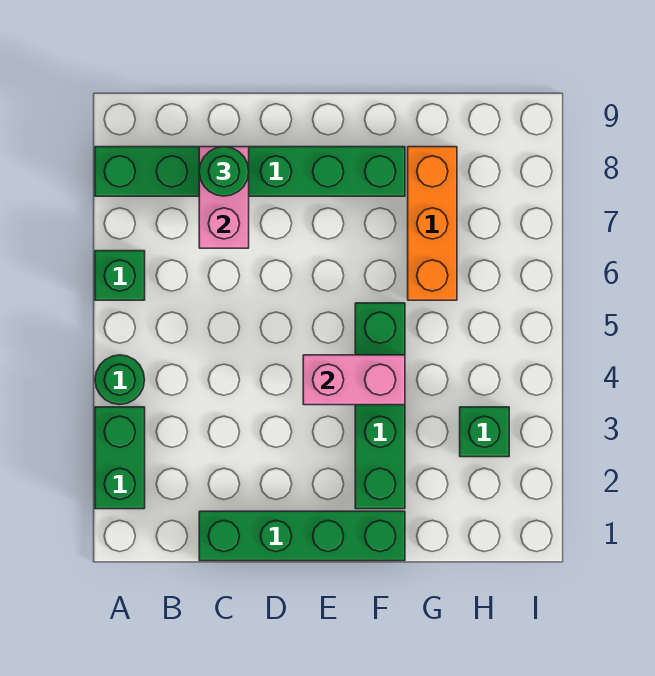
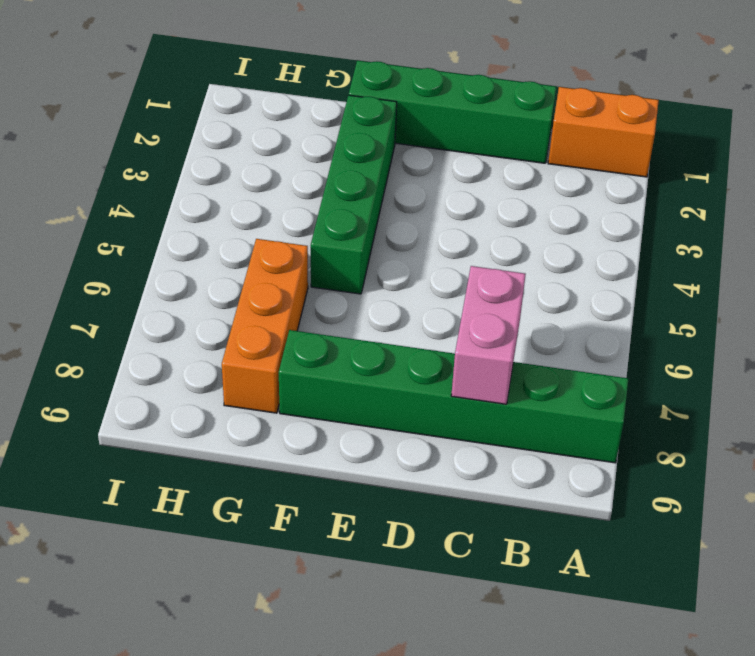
orange 1x2 brick [548,87,659,177] -> none
none -> green 1x2 brick [95,407,145,509]
none -> green 1x1 round brick [95,355,145,405]

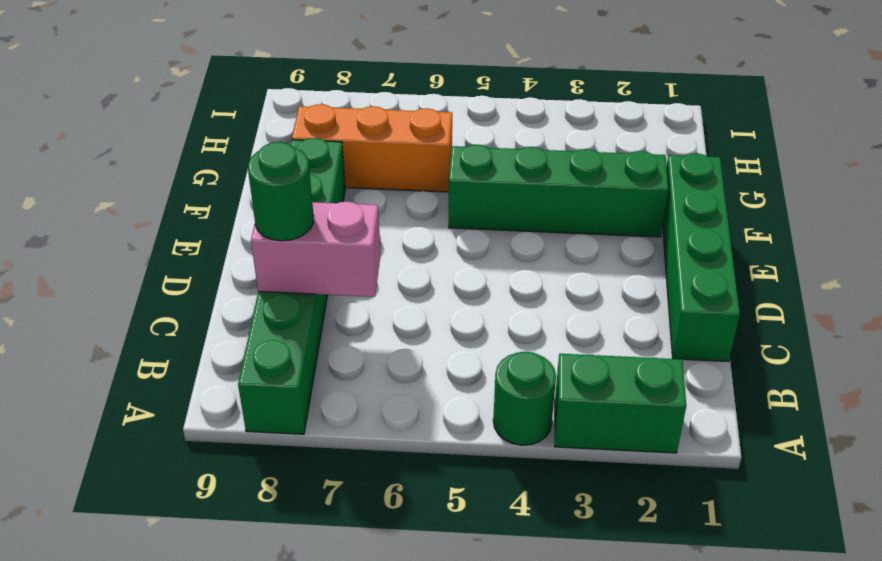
none -> green 1x1 brick [95,251,145,300]
none -> green 1x1 brick [460,407,509,457]

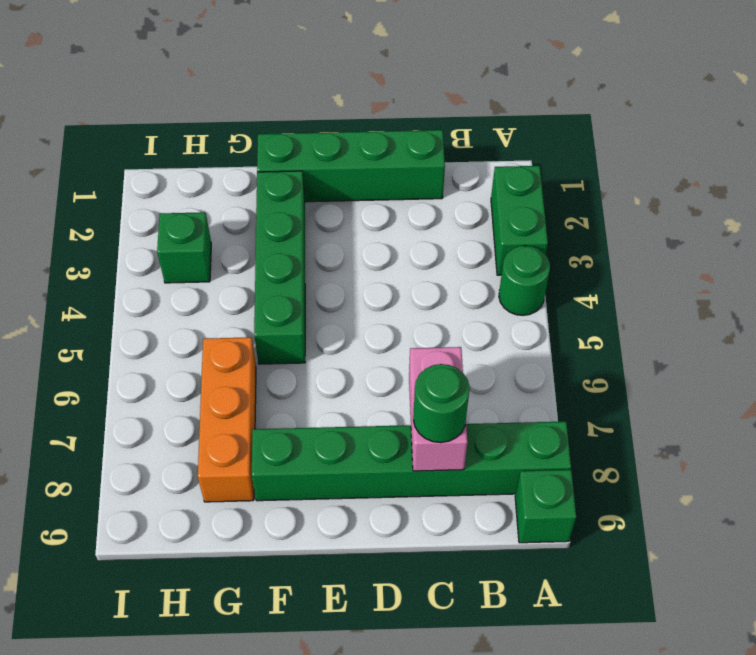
green 1x1 brick [515,470,576,543] -> green 1x1 brick moved to [95,251,145,300]
none -> pink 1x2 brick [303,355,405,405]

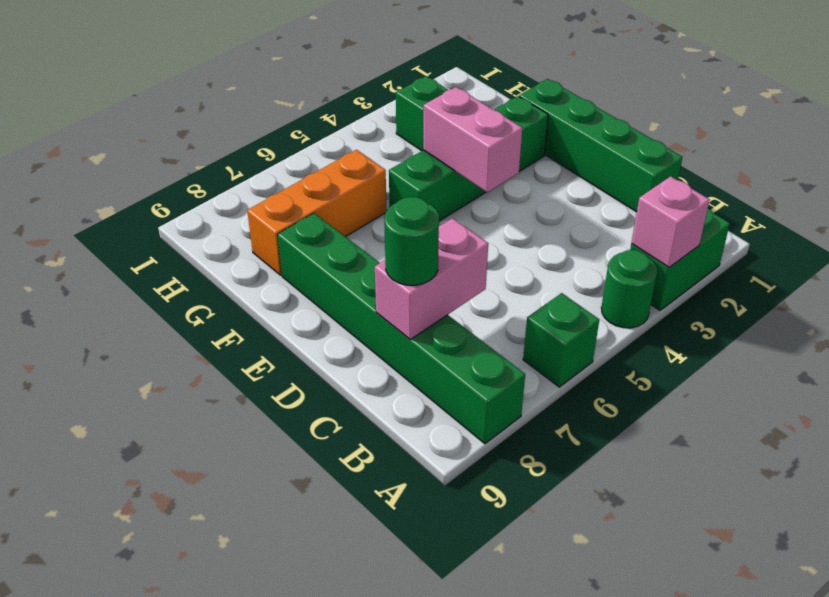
pink 1x1 brick [631,176,710,267] -> none

